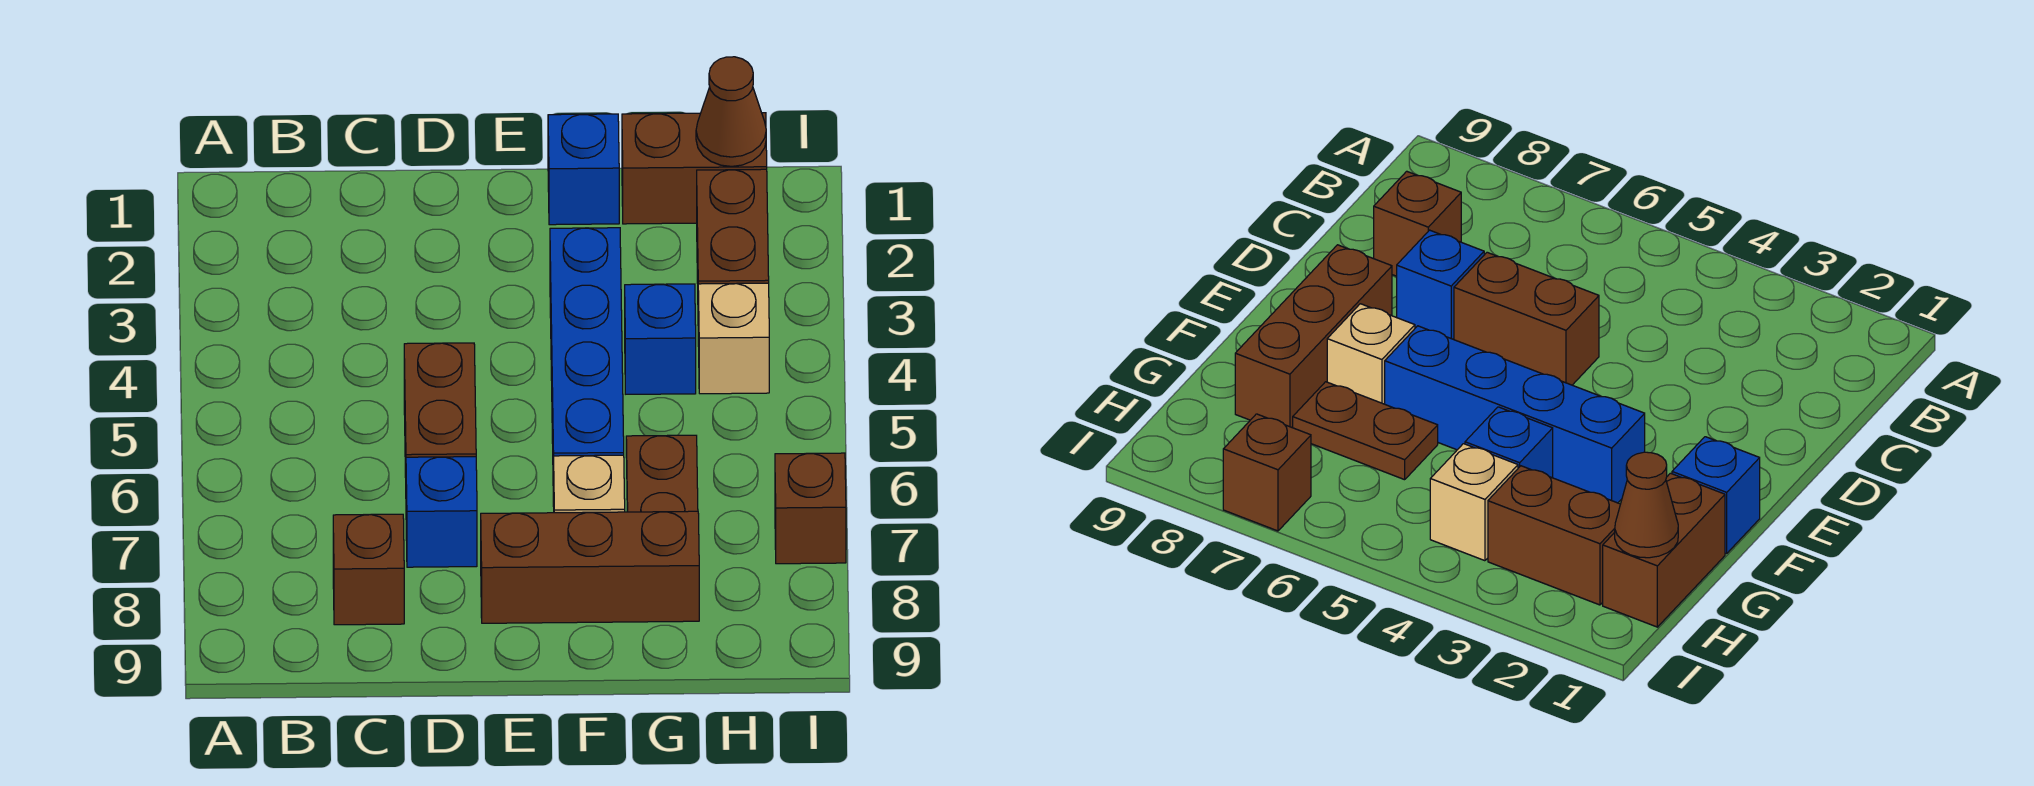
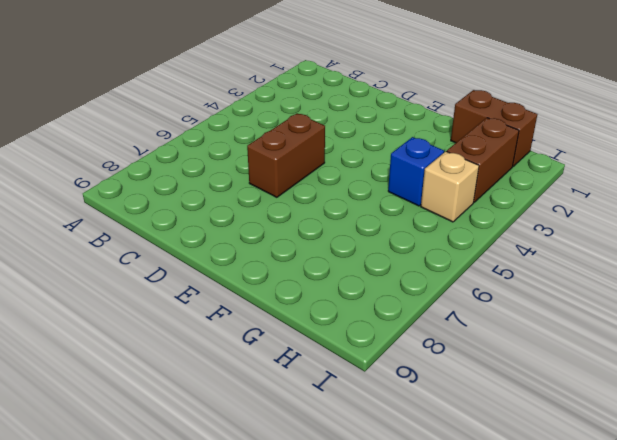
none -> brown 1x1 brick [333,514,404,625]
none -> blue 1x1 brick [406,457,477,567]
none -> brown 1x3 brick [481,511,699,623]

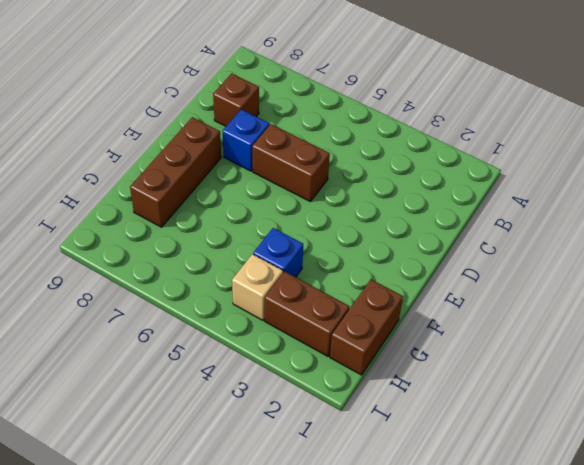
none -> blue 1x1 brick [548,114,619,225]
none -> blue 1x4 brick [550,228,624,506]
none -> tan 1x1 brick [554,455,625,513]

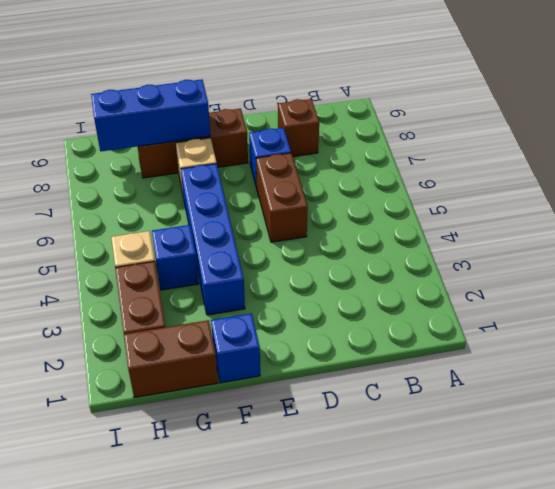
blue 1x3 brick [91,79,210,151] -> none
none -> brown 1x2 plate [626,435,698,512]
none -> brown 1x1 brick [775,453,846,564]
none -> brown 1x1 cone [696,57,766,166]

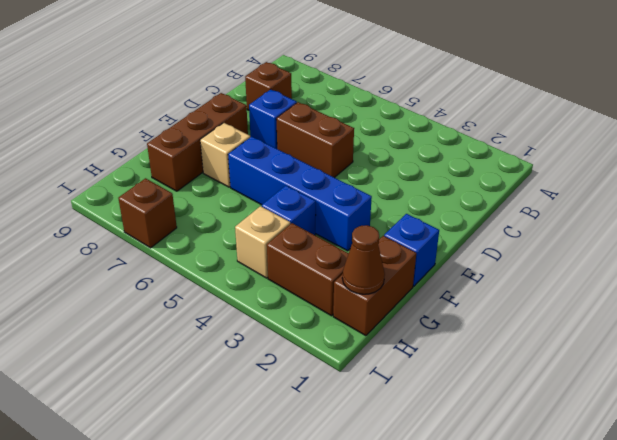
none -> brown 1x2 plate [626,435,698,512]

